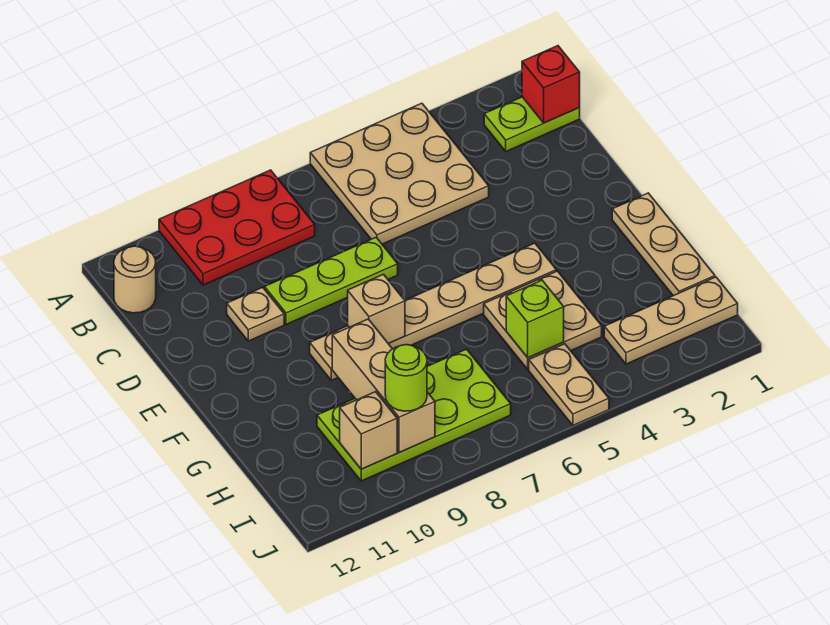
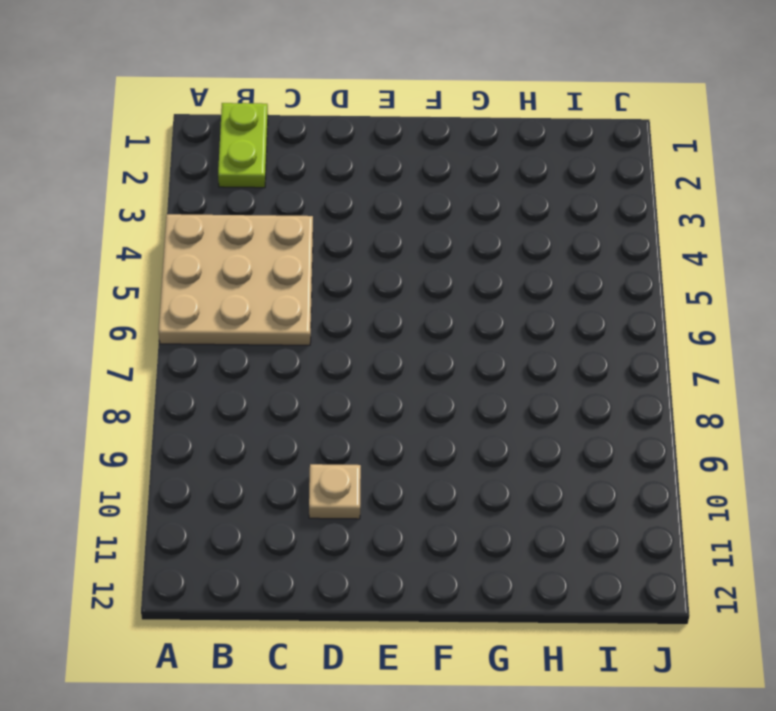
none -> red 2x3 plate [159,170,315,285]
none -> tan 1x1 round brick [114,246,156,313]
none -> lime 1x3 plate [265,238,398,324]

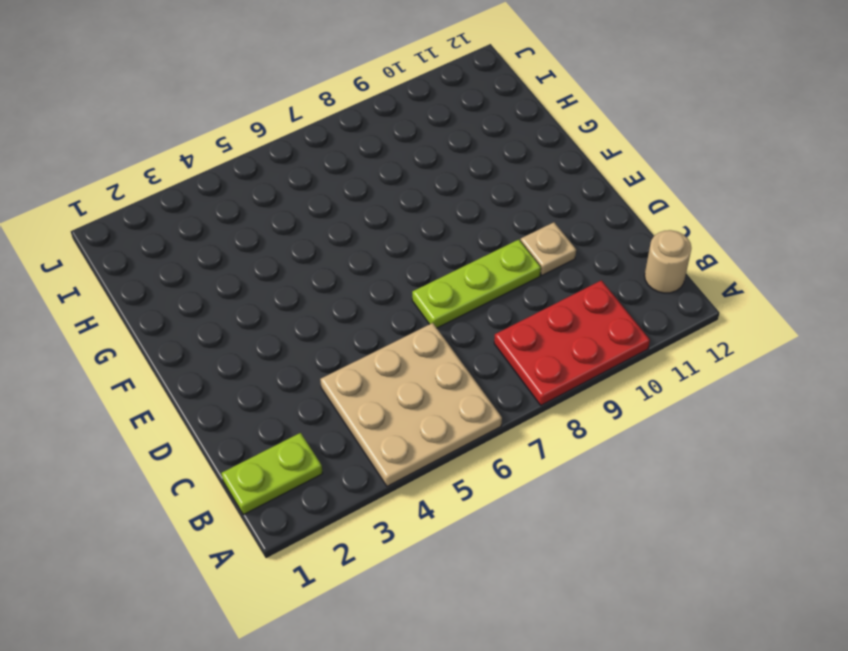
none -> tan 1x3 plate [612,193,715,296]
none -> tan 1x6 plate [310,243,556,380]
none -> tan 2x2 plate [484,271,602,369]

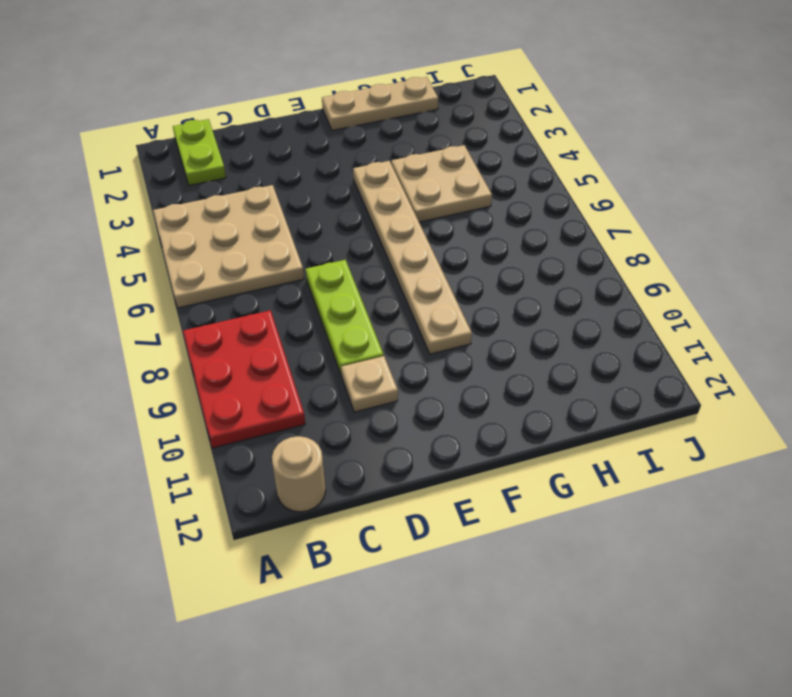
none -> lime 2x4 plate [317,349,511,481]
none -> tan 1x3 plate [604,277,738,364]
none -> tan 1x2 plate [529,344,609,425]

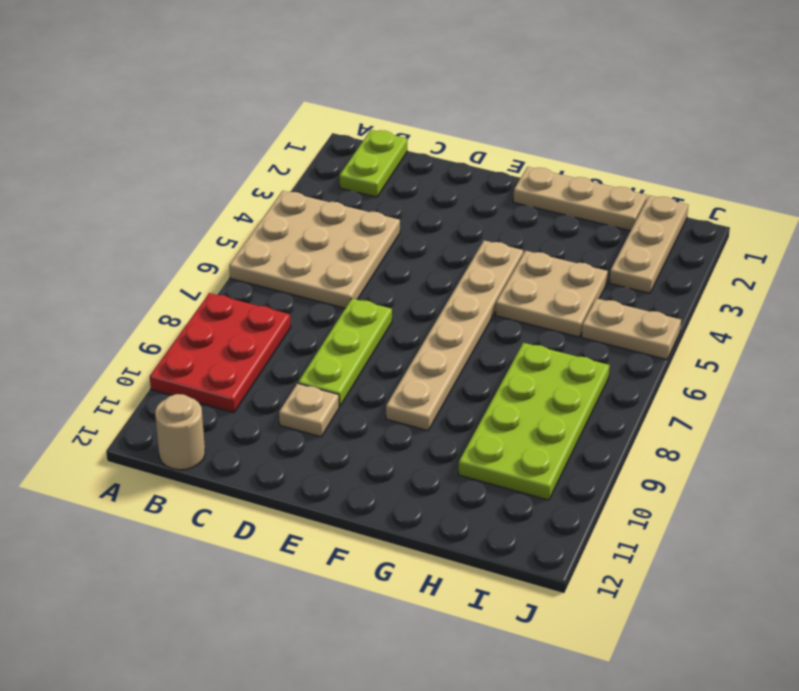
none -> red 1x1 brick [522,46,580,123]
none -> tan 1x1 brick [348,274,405,344]
none -> tan 1x3 brick [332,319,435,453]

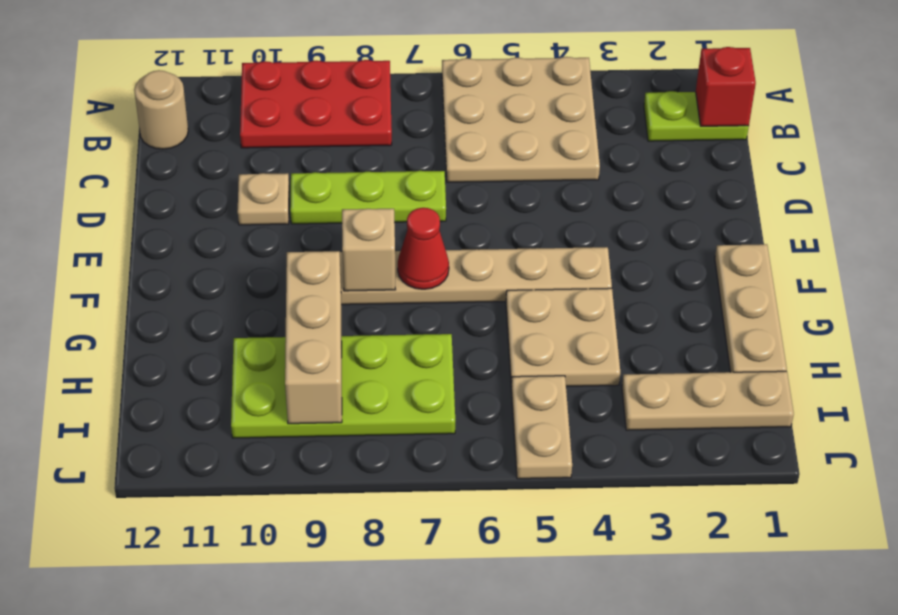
red 1x1 cone [398,208,449,289] -> none
none -> lime 1x1 brick [506,280,564,358]
none -> tan 1x1 brick [340,392,397,469]
none -> lime 1x1 round brick [385,345,427,411]

